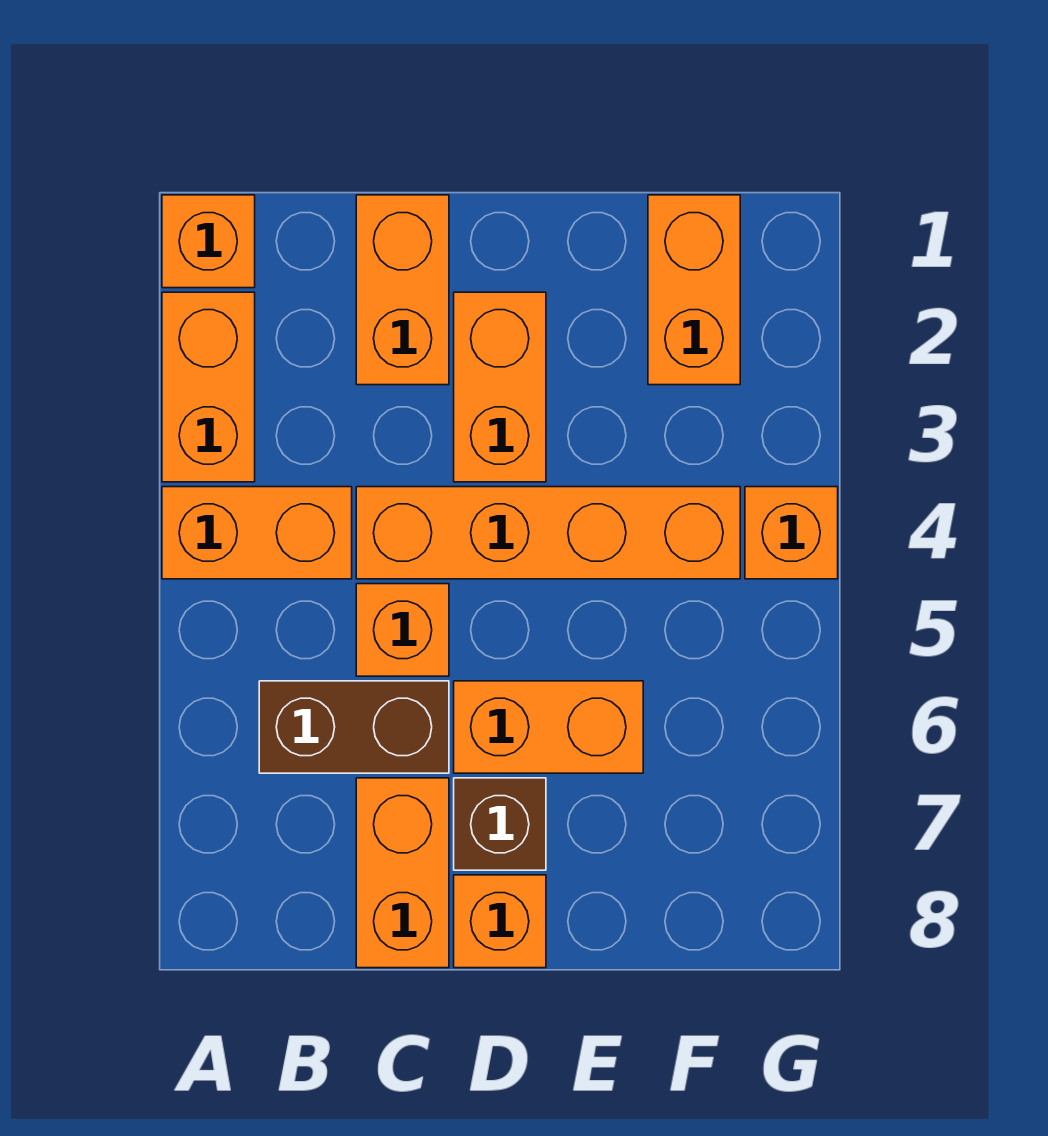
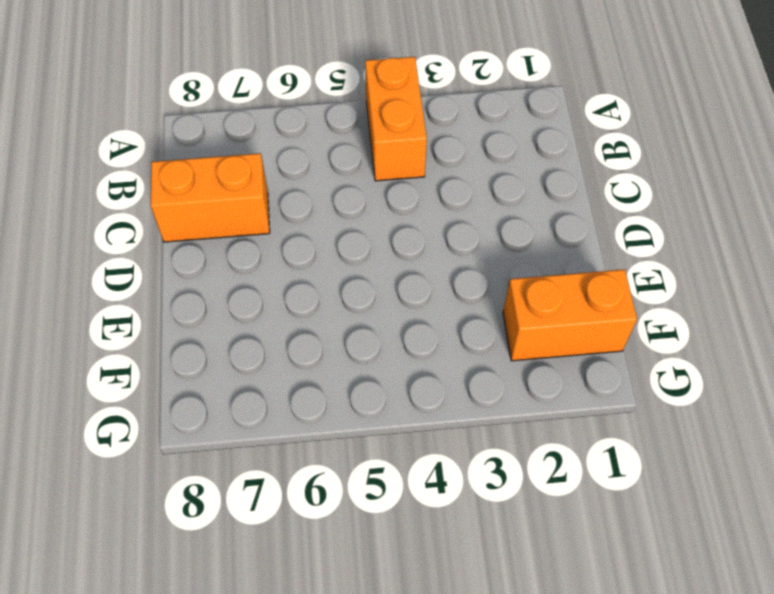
none -> orange 1x1 brick [162,195,255,288]
none -> orange 1x2 brick [162,292,255,482]
none -> brown 1x2 brick [259,681,449,773]

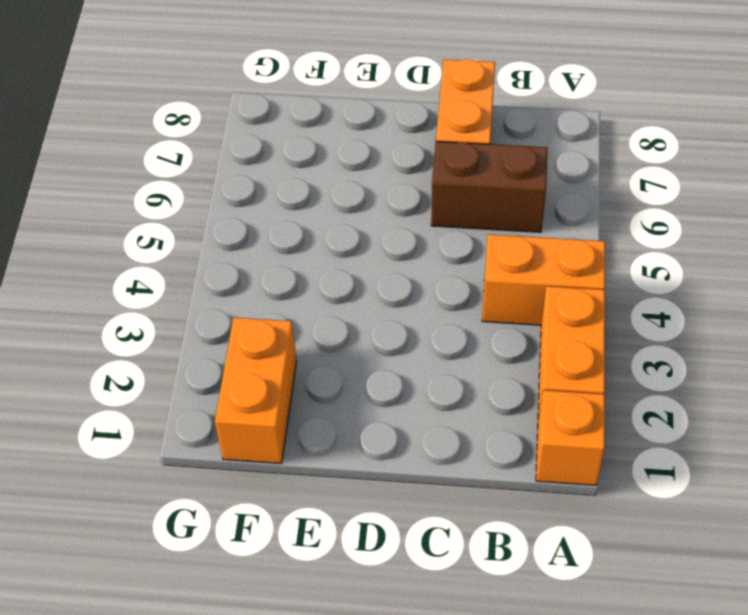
none -> orange 1x2 brick [356,195,449,385]
none -> orange 1x4 brick [356,487,740,579]
none -> orange 1x1 brick [356,584,449,676]

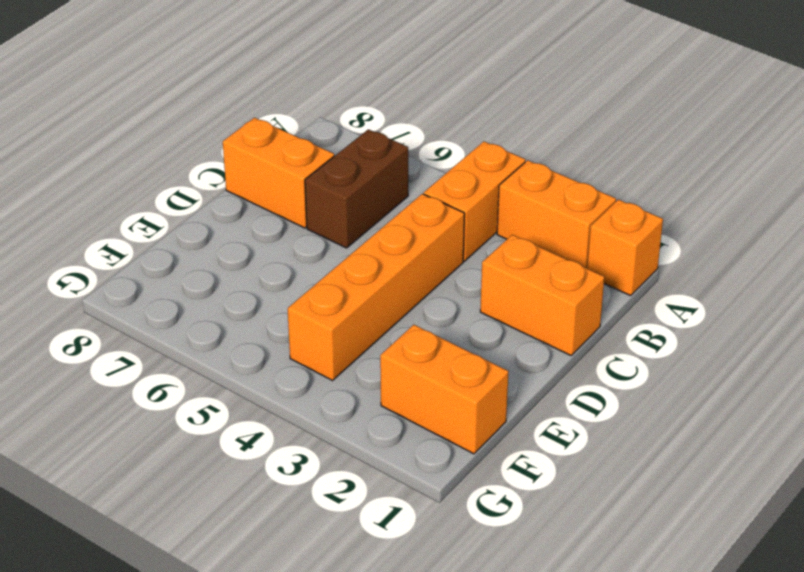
none -> orange 1x1 brick [356,584,449,676]
none -> orange 1x2 brick [454,292,546,482]
none -> orange 1x2 brick [454,681,643,773]

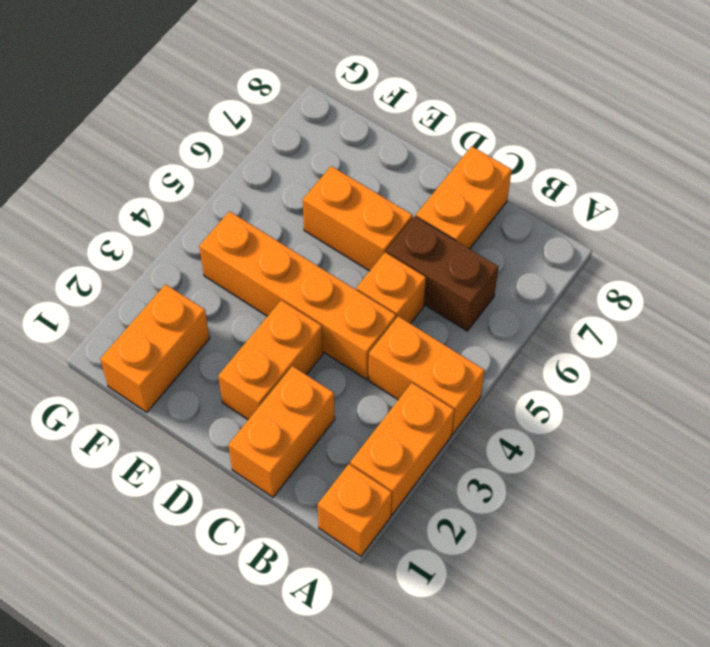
none -> brown 1x1 brick [454,778,546,870]
none -> orange 1x1 brick [454,875,546,968]
none -> orange 1x1 brick [745,487,838,579]

